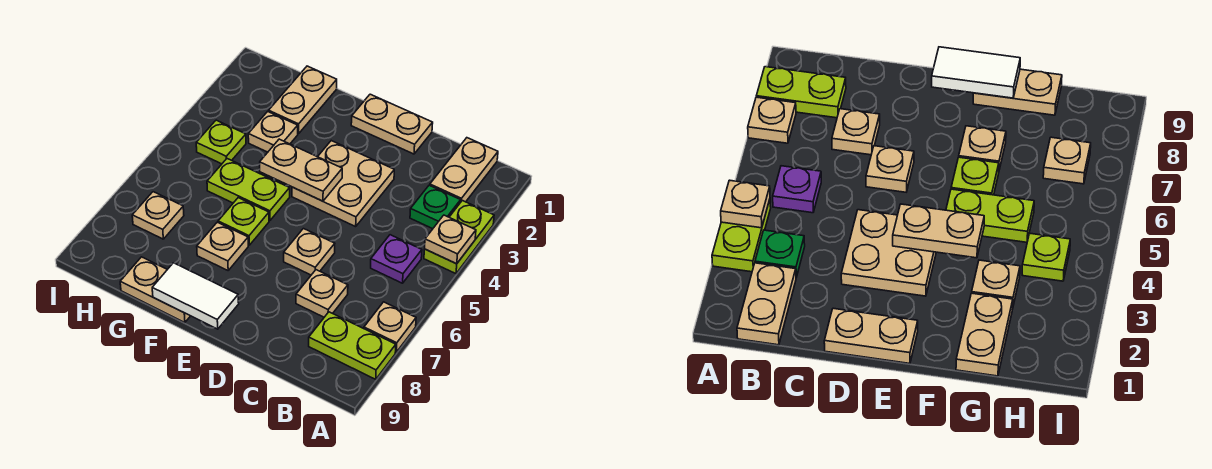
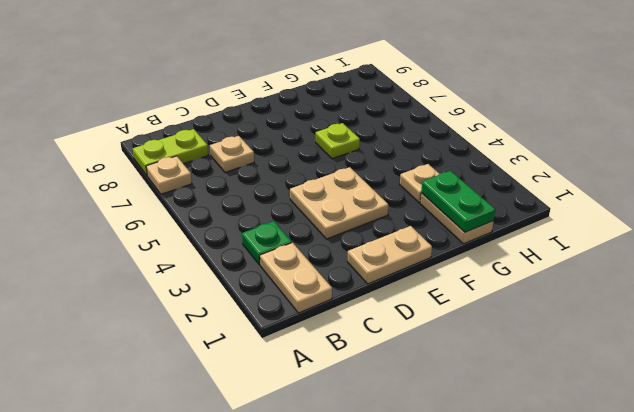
green 1x2 plate [421,171,495,232] -> none
none -> lime 1x2 plate [424,201,494,274]
none -> purple 1x1 plate [371,235,422,283]
none -> tan 1x1 plate [284,229,335,275]

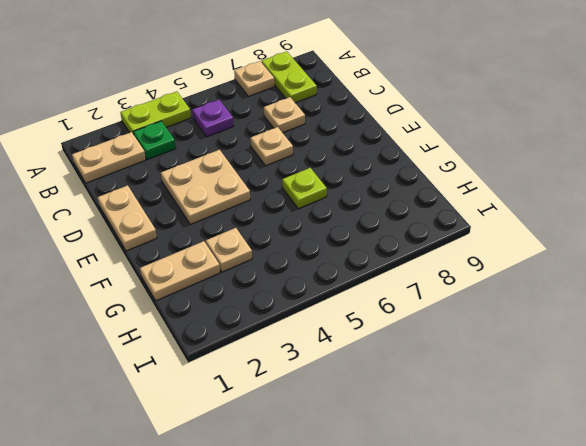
none -> lime 1x2 plate [207,159,290,220]
none -> tan 1x1 plate [197,222,248,270]
none -> tan 1x2 plate [120,257,190,323]

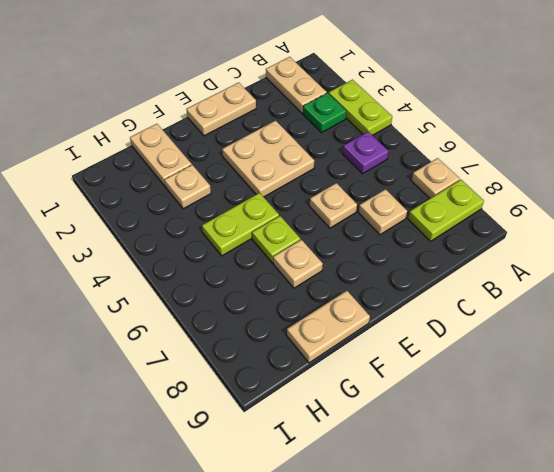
none -> lime 1x1 plate [196,120,246,164]
none -> tan 1x1 plate [132,192,184,239]
none -> tan 1x1 plate [425,215,476,264]

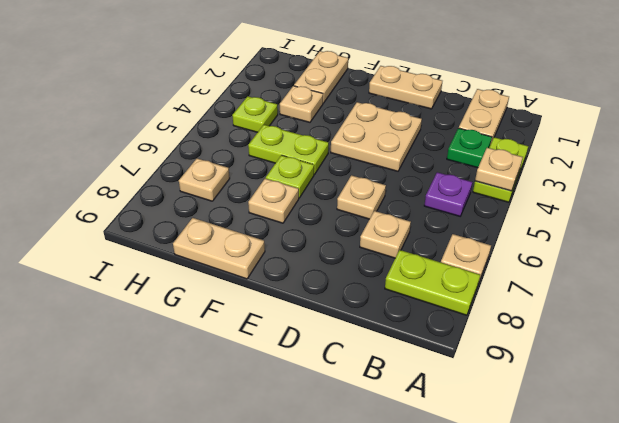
none -> tan 1x2 plate [260,139,342,201]
none -> white 1x2 tile [152,263,239,329]

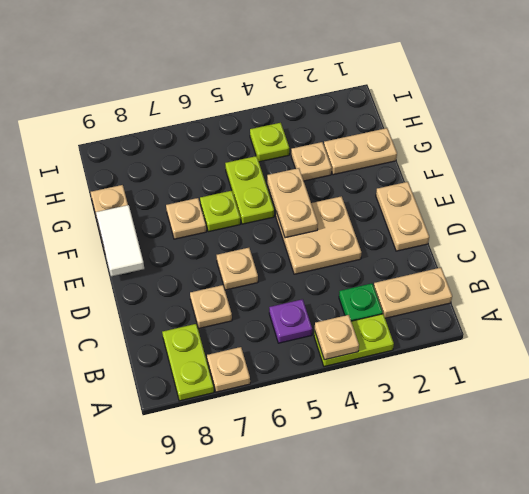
none -> tan 1x1 plate [132,192,184,239]

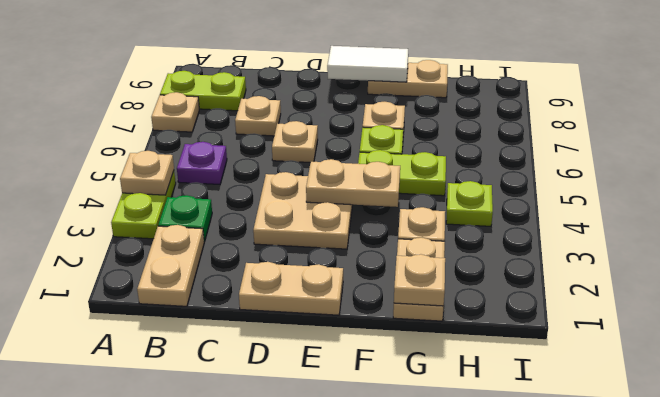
tan 1x1 plate [394,254,445,306] -> tan 1x1 plate moved to [132,192,184,239]

